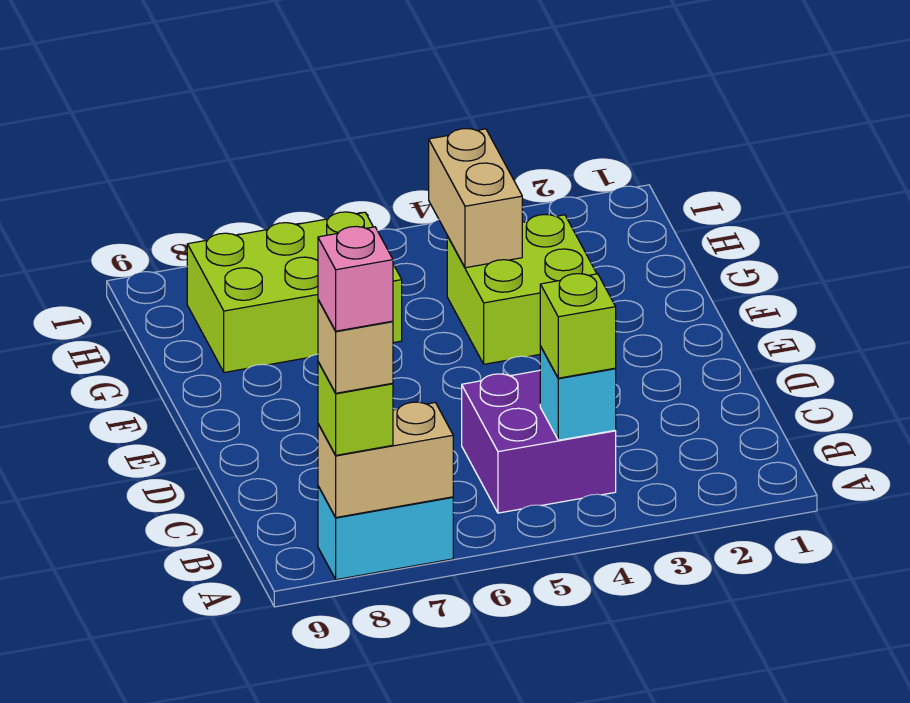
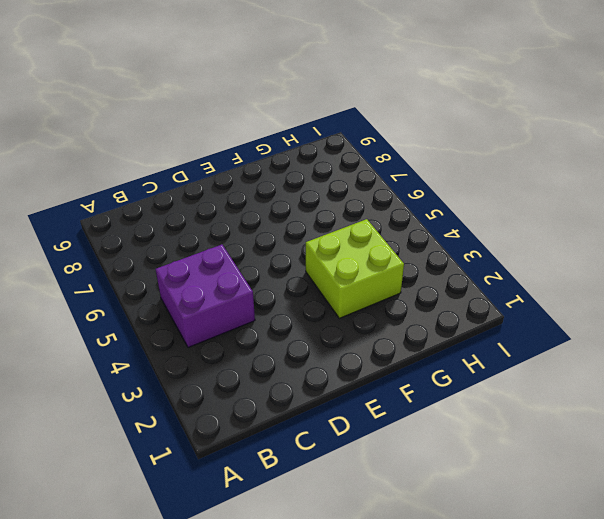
none -> cyan 1x2 brick [318,486,453,580]
none -> lime 2x3 brick [187,212,402,372]

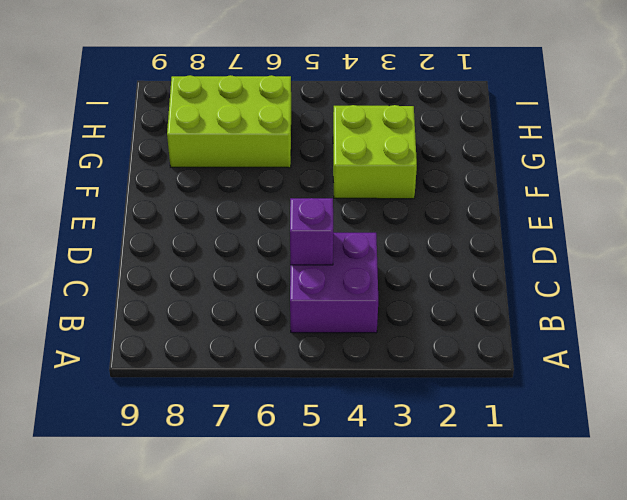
purple 1x1 brick [290,198,333,265] -> none
none -> cyan 1x2 brick [318,486,453,580]
none -> tan 1x2 brick [318,402,453,517]

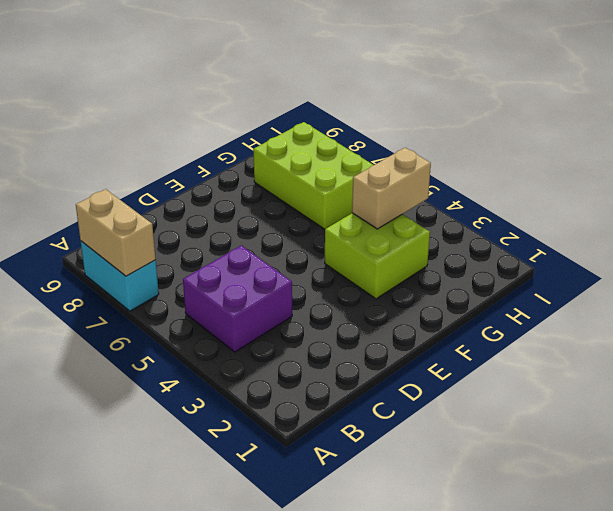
none -> cyan 1x1 brick [540,346,616,440]
none -> lime 1x1 brick [318,362,393,455]

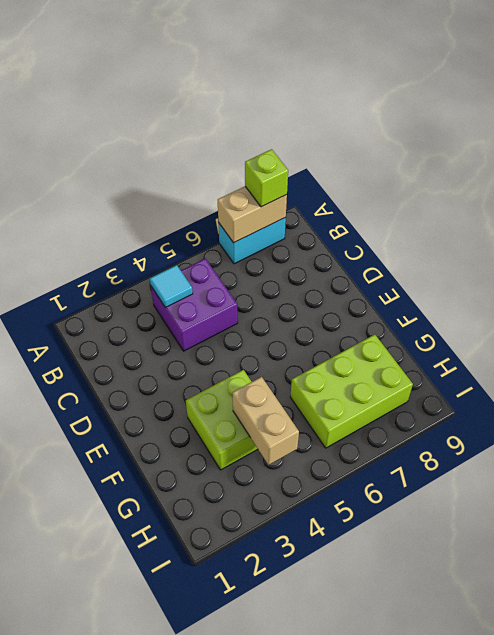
cyan 1x1 tile [150,265,193,308] -> cyan 1x1 brick [540,346,616,440]
none -> lime 1x1 brick [540,274,616,378]
none -> tan 1x1 brick [318,300,393,393]

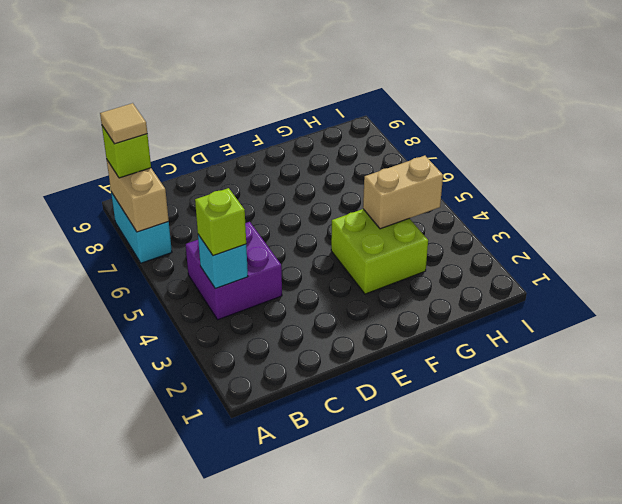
tan 1x1 tile [100,103,147,144] -> tan 1x1 brick [318,300,393,393]
none -> lime 2x3 brick [187,212,402,372]
none -> pink 1x1 brick [318,226,393,331]

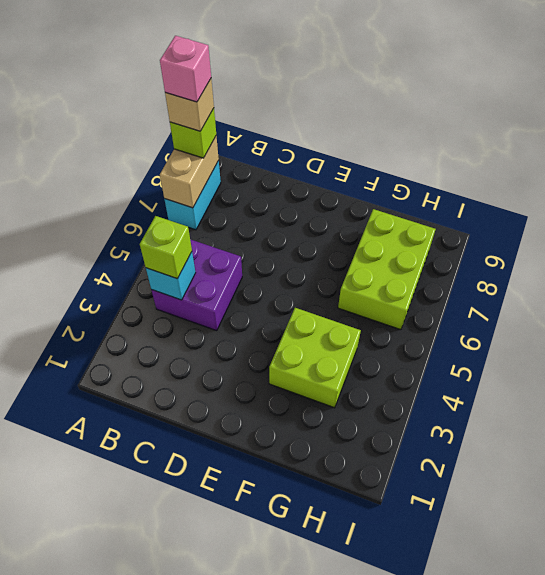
none -> tan 1x2 brick [429,129,522,268]

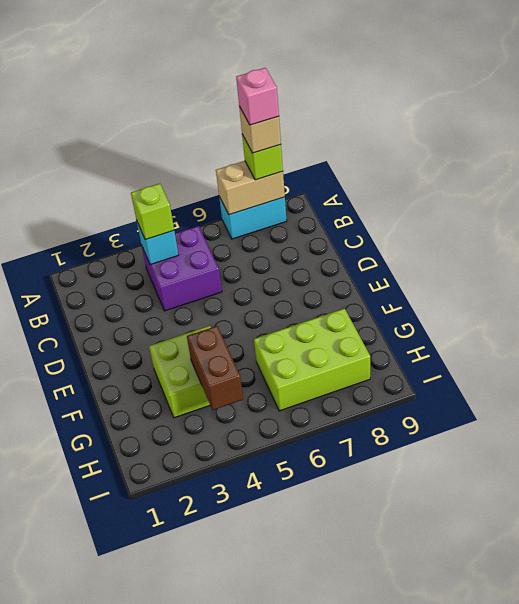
brown 1x2 brick [187,326,243,410] -> tan 1x2 brick [429,129,522,268]

